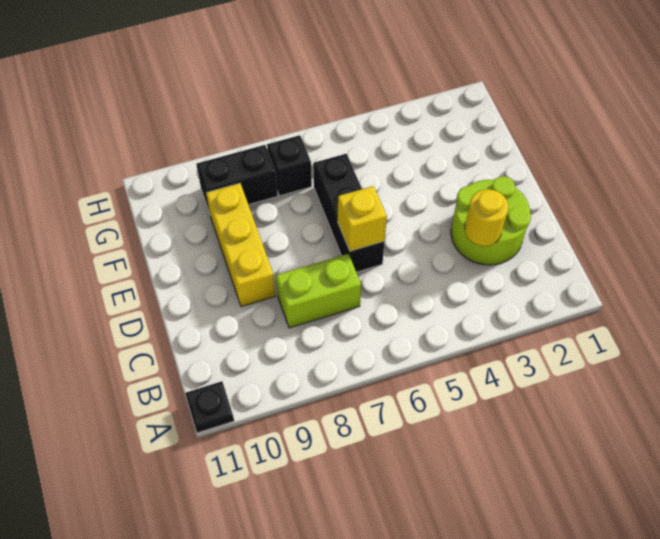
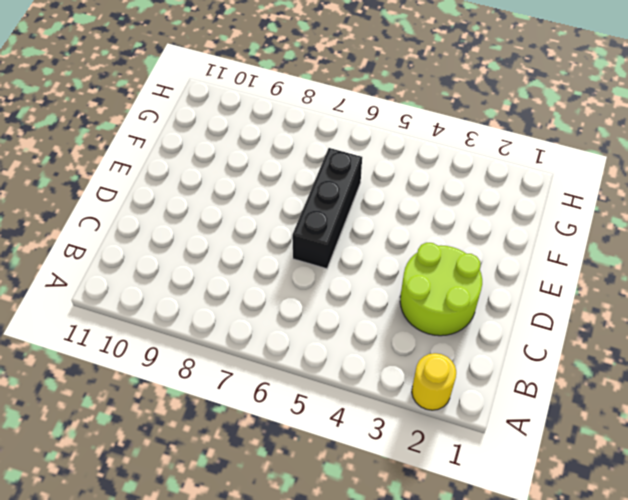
yellow 1x1 round brick [412,353,456,410] -> yellow 1x1 round brick moved to [465,189,508,246]
none -> black 1x1 plate [185,381,234,433]
none -> lime 1x2 brick [276,254,361,328]

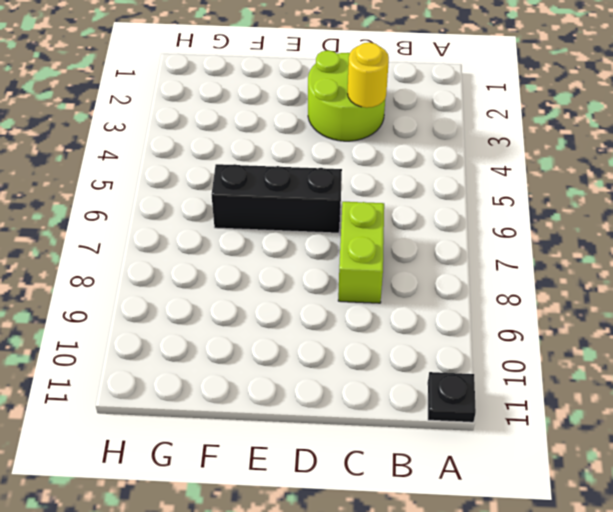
none -> yellow 1x3 brick [206,183,276,307]
none -> black 1x1 brick [267,135,312,196]

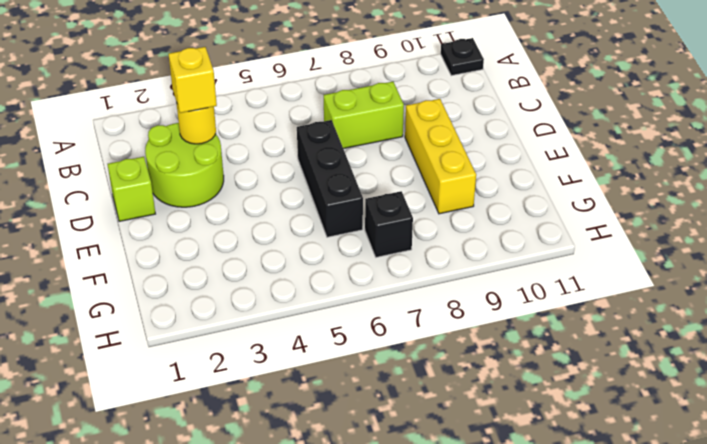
yellow 1x1 brick [169,47,217,113] -> yellow 1x1 brick moved to [338,186,387,251]
lime 1x1 brick [108,157,155,221] -> none
none -> black 1x2 brick [196,145,278,213]

